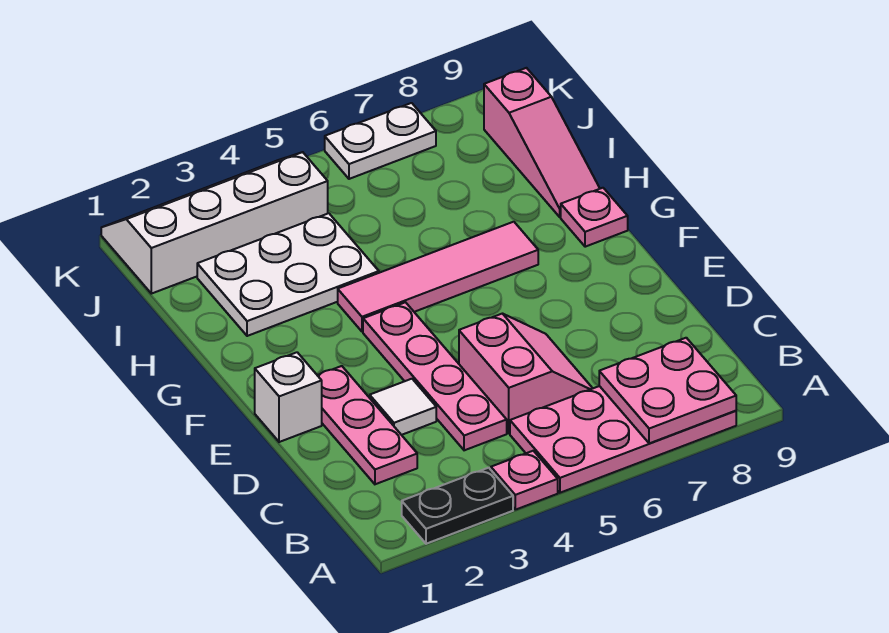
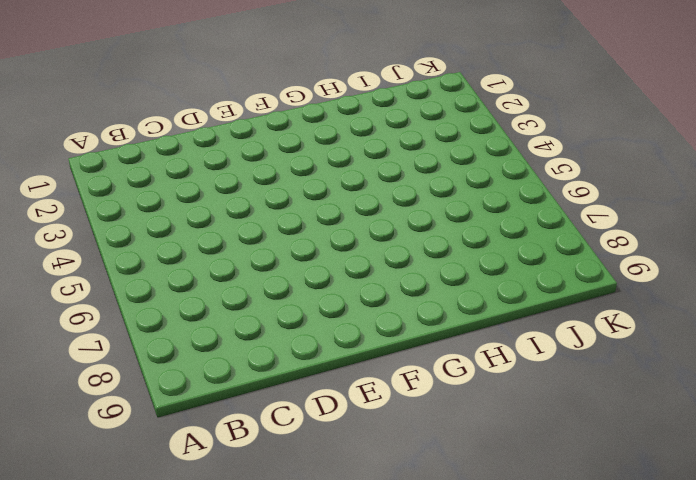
none -> black 1x2 plate [402,468,513,544]
none -> pink 1x1 plate [491,451,558,510]
none -> pink 2x4 plate [510,386,736,493]

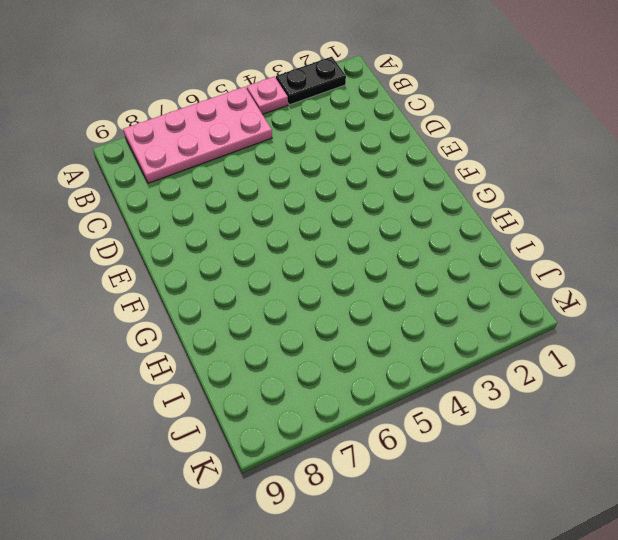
none -> pink 1x3 plate [317,366,417,484]
none -> pink 1x4 plate [363,302,507,450]
none -> pink 2x2 slope [459,314,593,433]

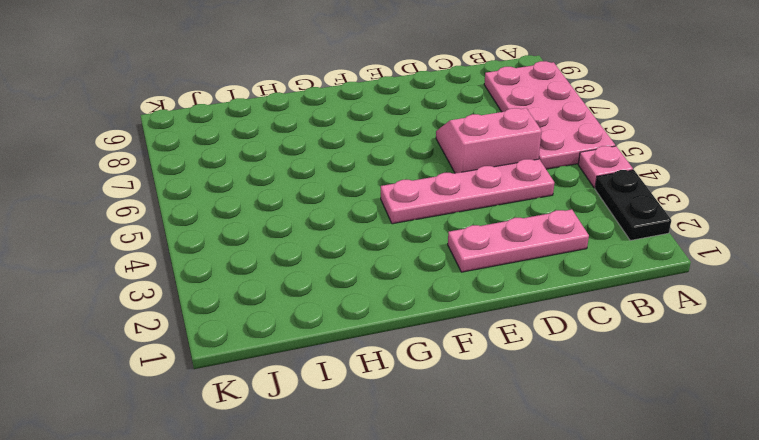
none -> white 1x1 tile [370,379,436,435]
none -> white 1x1 brick [255,352,322,442]
none -> pink 1x4 tile [338,222,538,332]

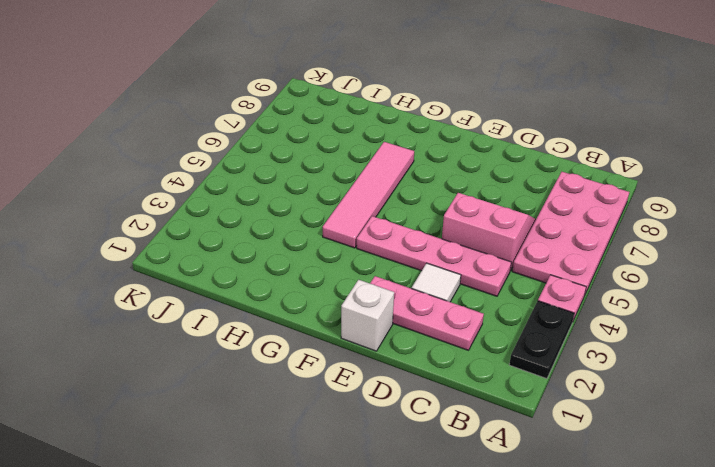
none -> pink 1x1 plate [561,188,628,247]
none -> white 2x3 plate [197,213,379,336]
none -> pink 1x3 slope [484,68,600,217]

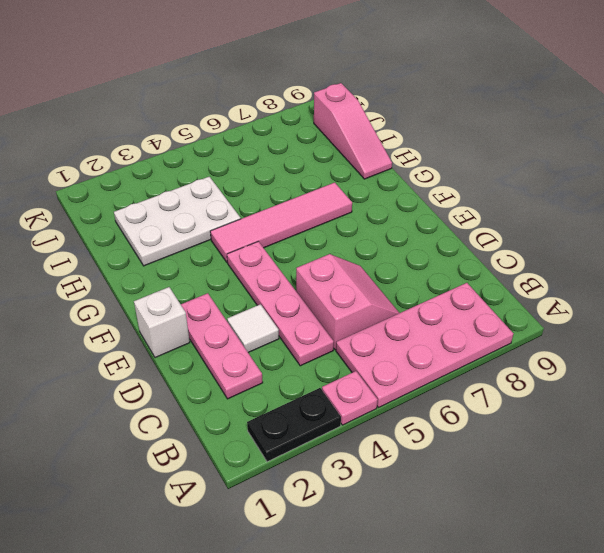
none -> pink 1x1 plate [561,188,628,247]
none -> white 2x4 slope [101,152,328,294]
none -> white 1x2 plate [325,103,436,179]

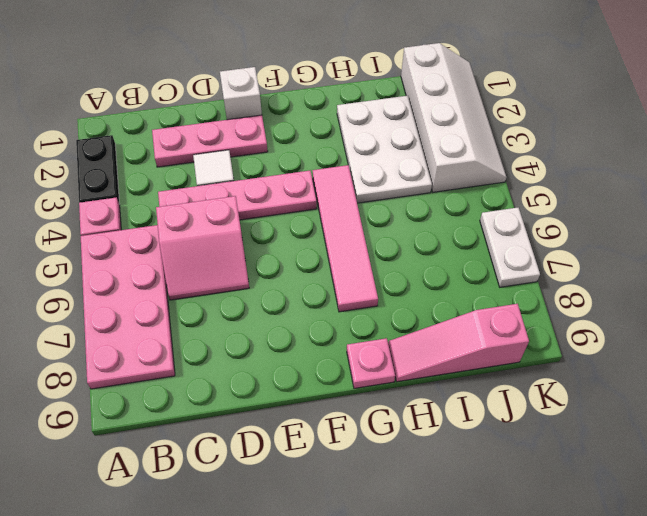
none -> pink 2x2 plate [599,338,736,443]

